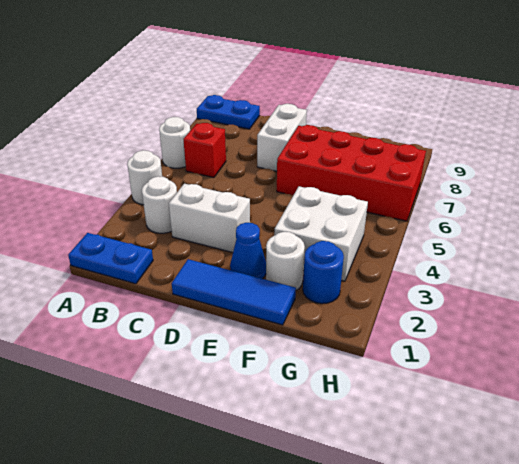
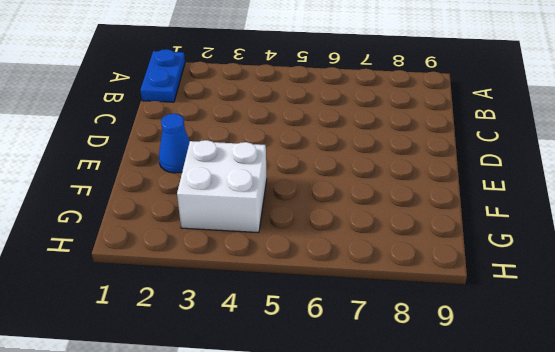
none -> white 1x1 round brick [127,150,162,205]
none -> white 1x1 round brick [159,117,190,168]
none -> blue 1x2 plate [197,95,260,129]

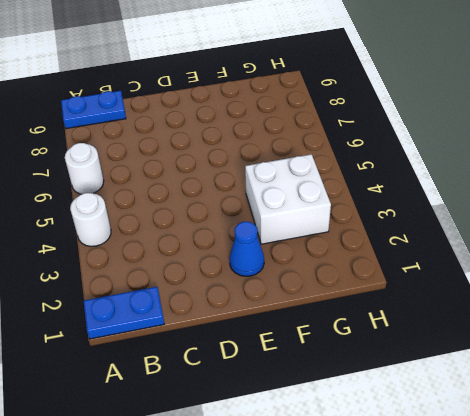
none -> white 1x1 round brick [142,176,177,233]
none -> red 1x1 brick [183,123,226,177]
none -> white 1x2 brick [169,184,250,252]

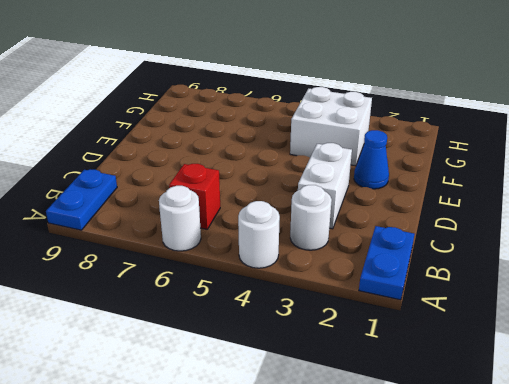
none -> blue 1x3 tile [172,259,296,325]
none -> white 1x2 brick [257,104,307,171]
none -> red 2x4 brick [277,125,426,221]

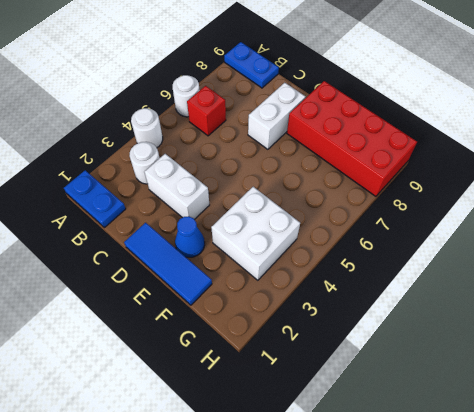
red 2x4 brick [287,81,417,196] -> red 2x4 brick moved to [277,125,426,221]
none -> white 1x1 round brick [266,232,305,290]
none -> blue 1x1 round brick [303,241,344,304]

